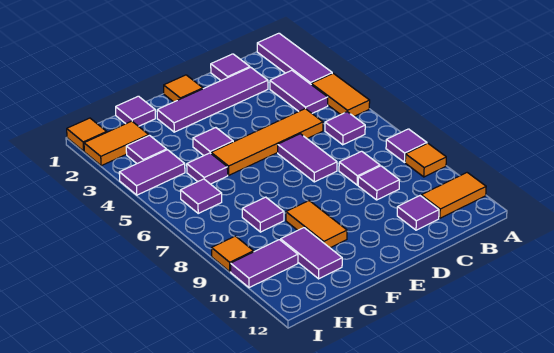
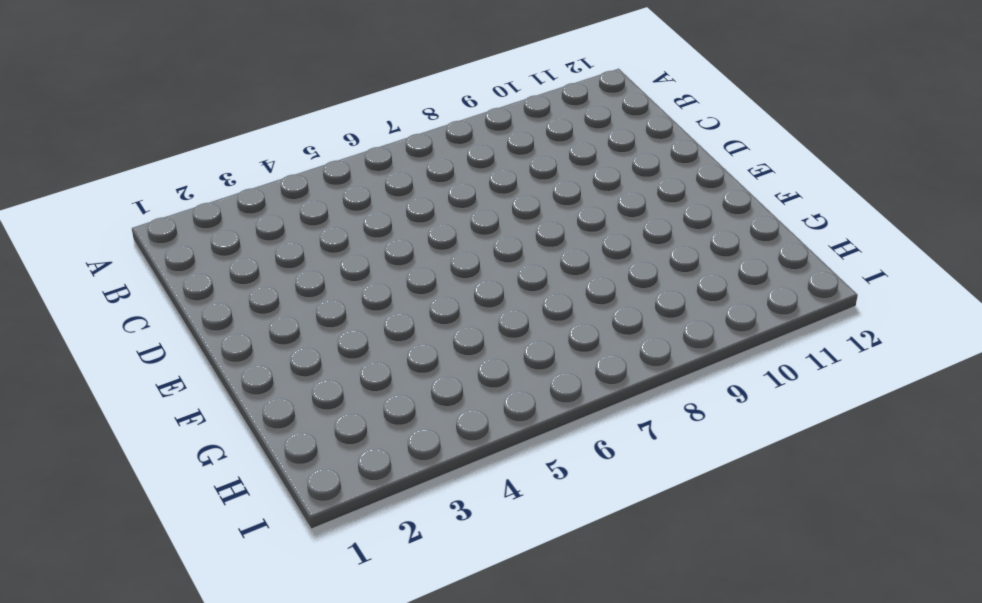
none -> purple 1x3 tile [257,33,332,84]
none -> orange 1x2 tile [311,73,370,116]
none -> purple 1x1 tile [386,129,427,162]

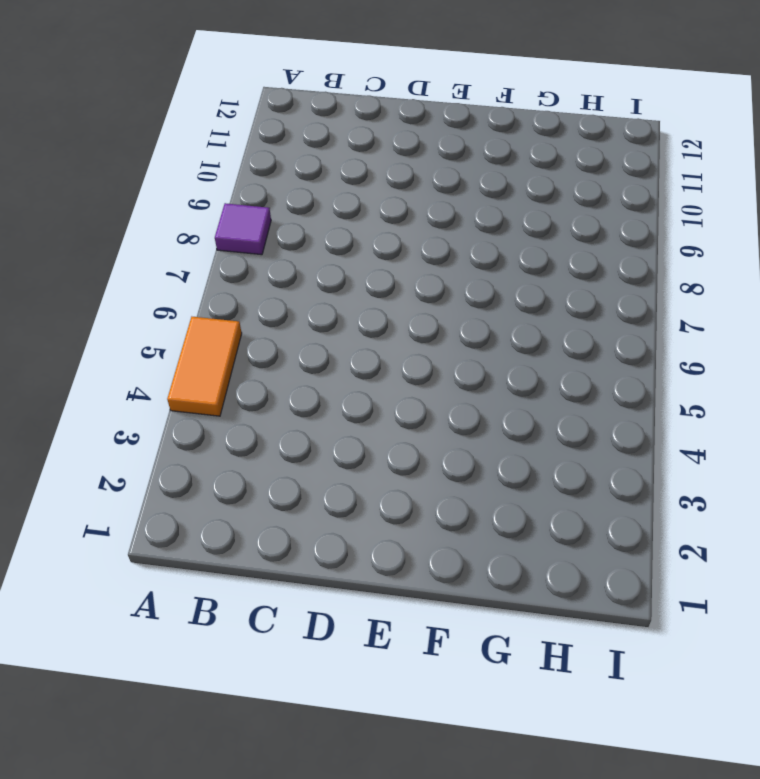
none -> purple 1x3 tile [257,33,332,84]
none -> orange 1x1 tile [405,143,446,177]
none -> orange 1x2 tile [421,173,486,218]

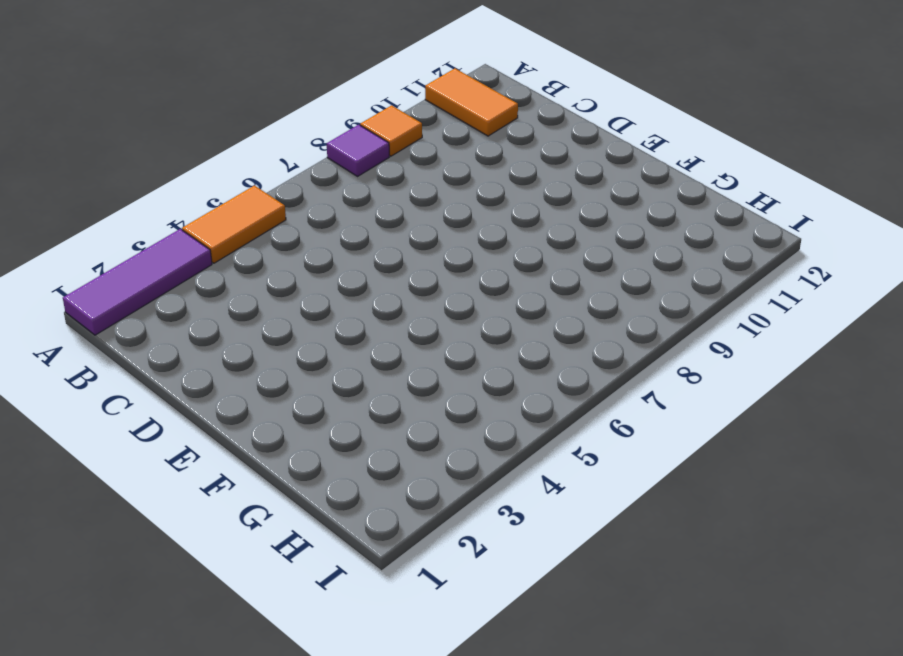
none -> purple 1x2 tile [270,70,328,113]
none -> purple 1x1 tile [325,112,365,145]
none -> purple 1x1 tile [211,54,250,81]

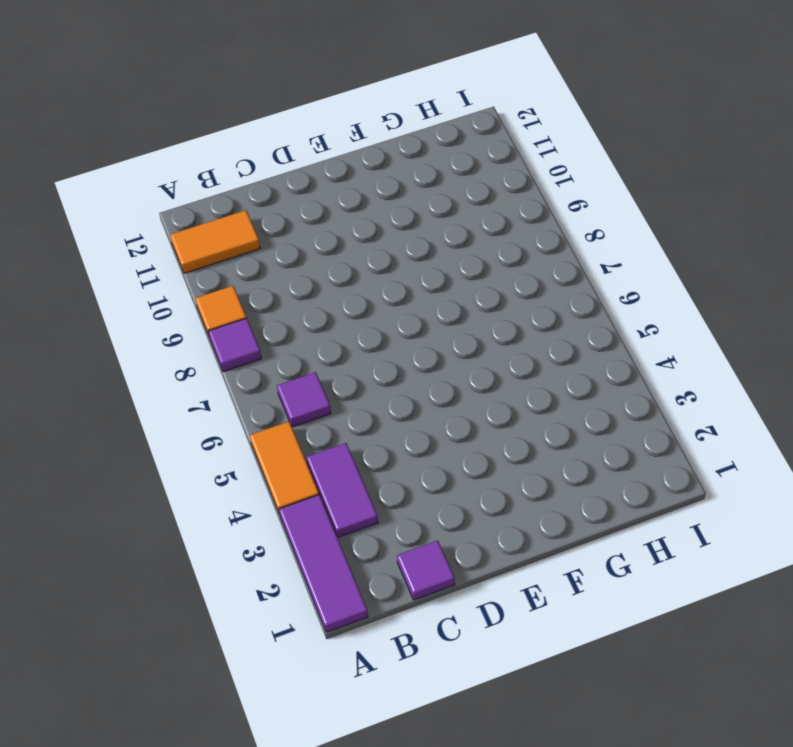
none -> purple 1x4 tile [157,67,268,132]
none -> orange 1x4 tile [211,109,323,175]
none -> purple 1x1 tile [339,151,380,185]

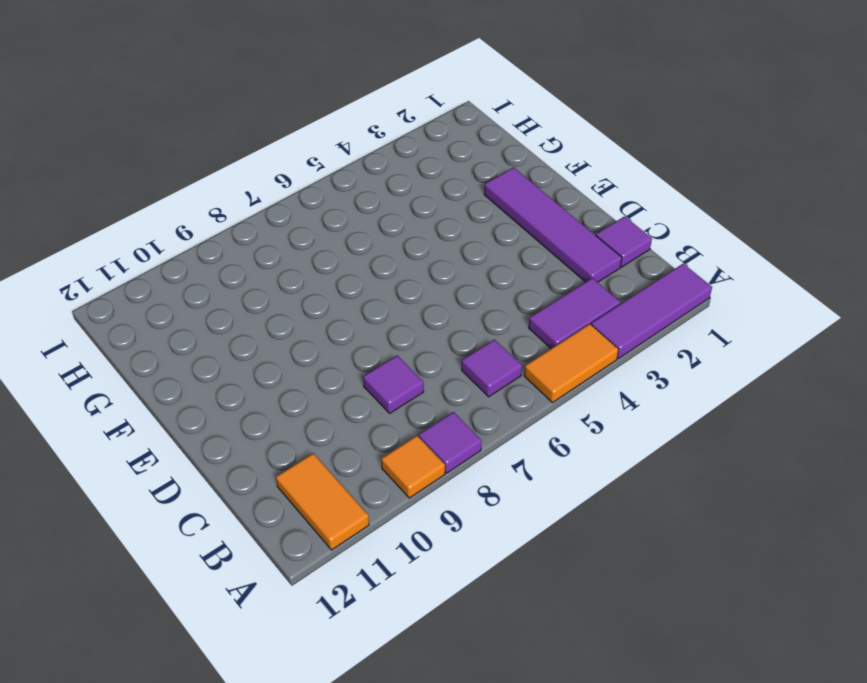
none -> orange 1x4 tile [211,109,323,175]
none -> purple 1x1 tile [358,166,399,200]
none -> purple 1x1 tile [397,196,439,230]

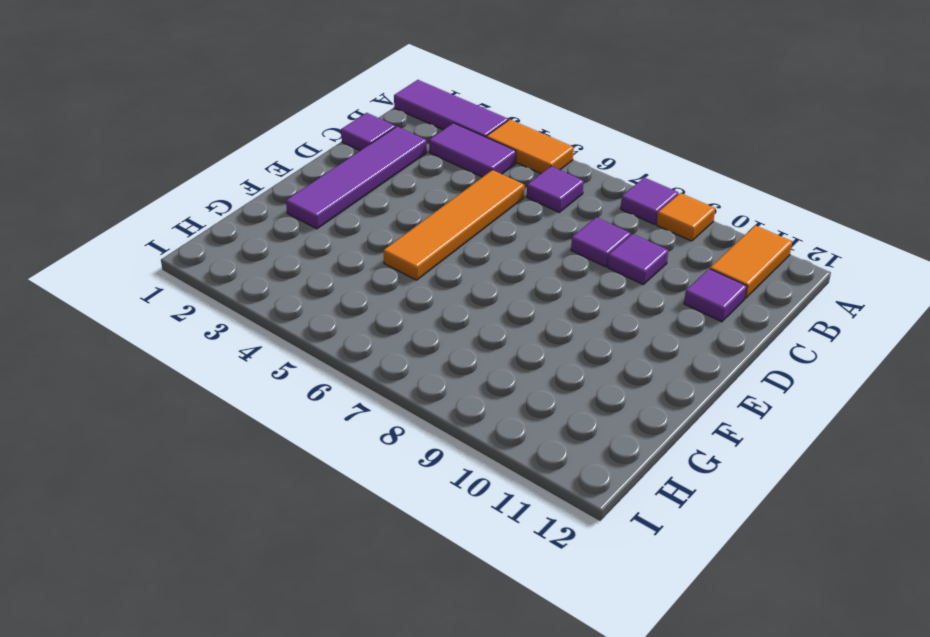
none -> purple 1x2 tile [278,134,337,182]
none -> orange 1x1 tile [164,75,203,102]
none -> purple 1x1 tile [193,128,233,156]

